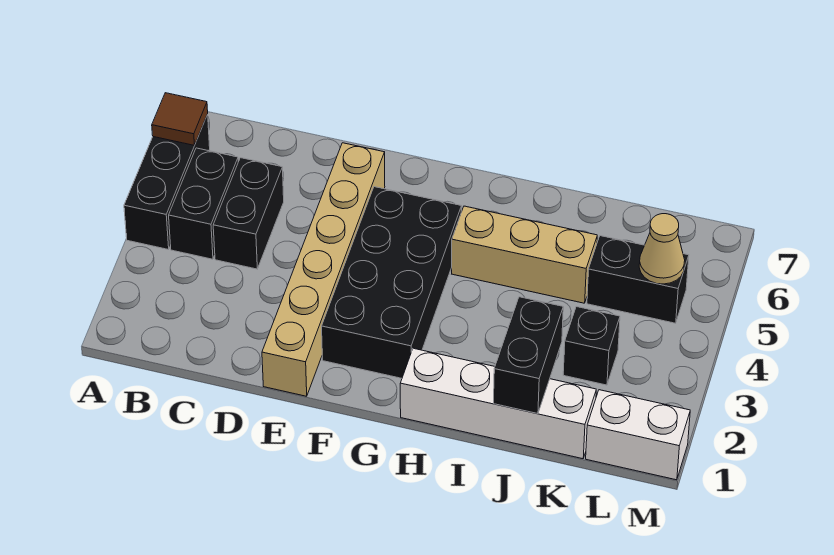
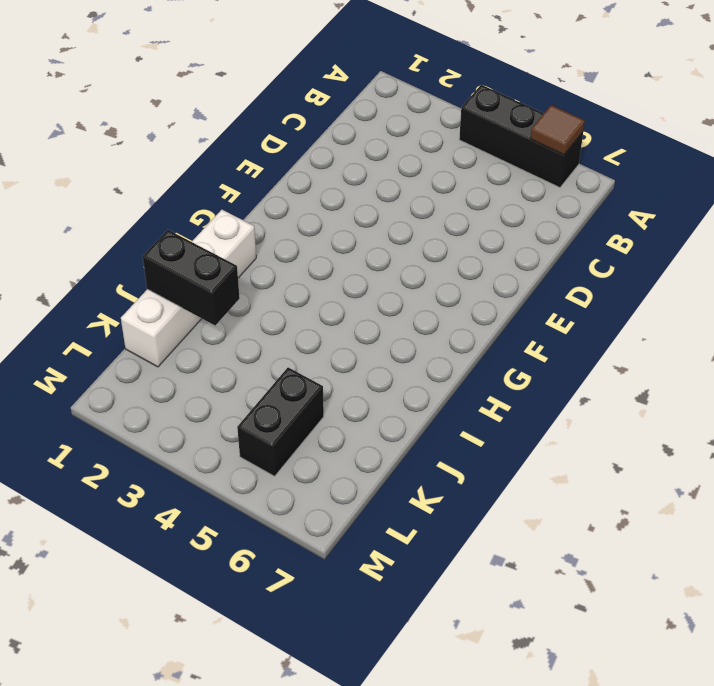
none -> black 1x2 brick [169,148,238,259]
none -> black 1x2 brick [213,158,284,269]
none -> tan 1x6 brick [262,143,385,396]

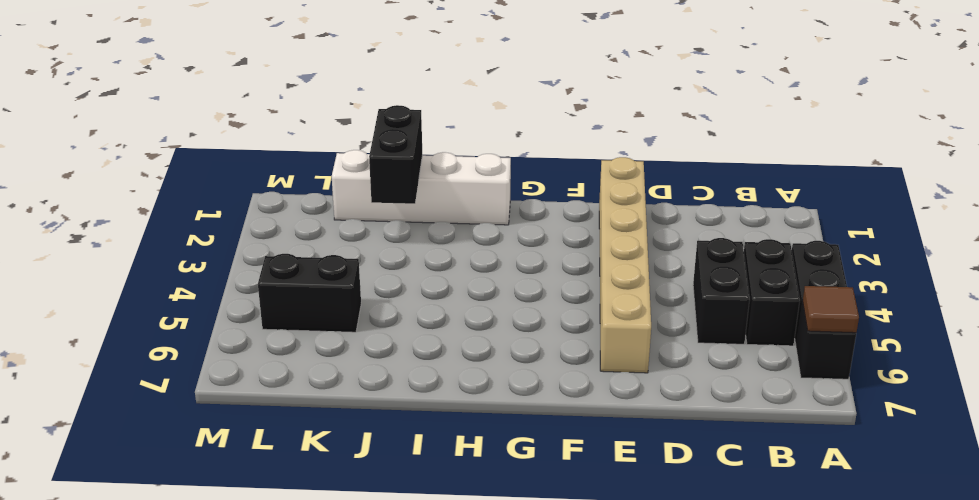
none -> black 2x4 brick [322,187,462,378]
none -> tan 1x3 brick [452,206,597,303]
none -> black 1x1 brick [563,307,620,385]

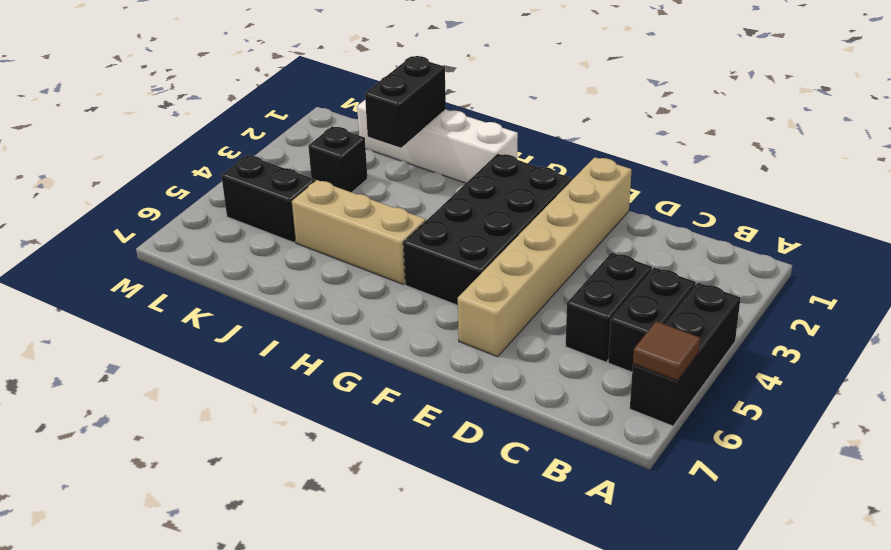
none -> white 1x2 brick [586,390,690,480]
none -> tan 1x1 cone [639,214,685,284]

